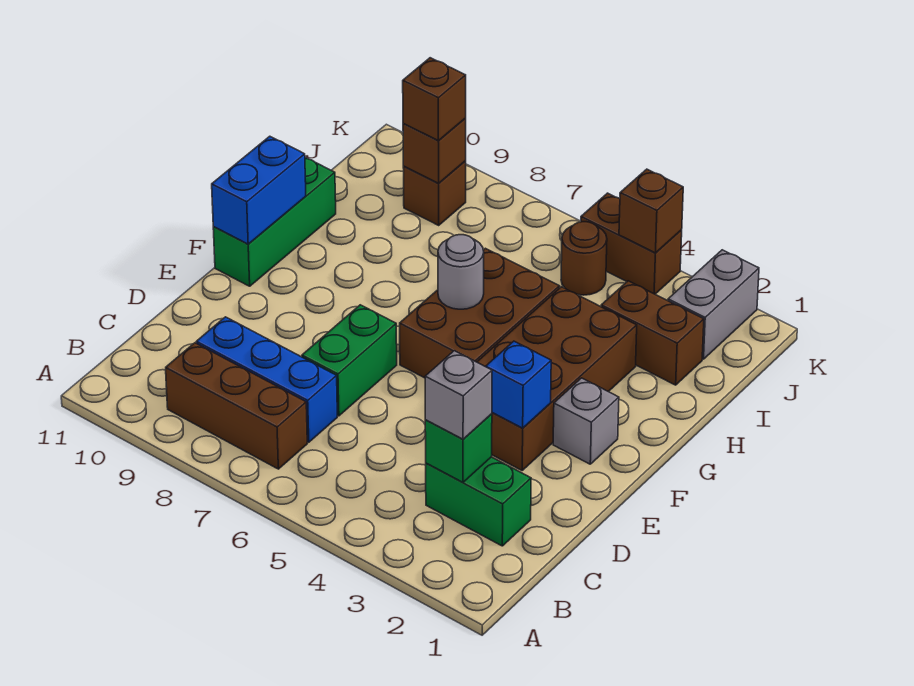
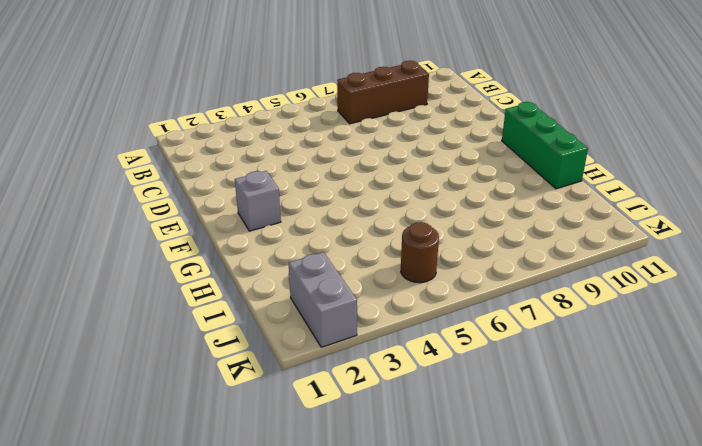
none -> green 1x2 brick [426,457,531,546]
none -> blue 1x3 brick [196,317,337,442]
none -> green 1x2 brick [302,305,397,416]

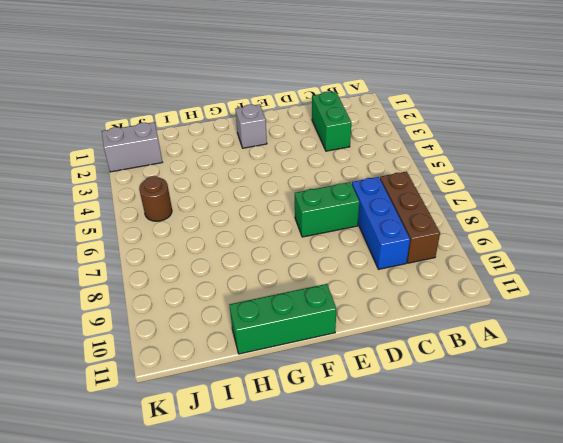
none -> brown 2x4 brick [477,287,637,470]
none -> brown 2x3 brick [400,248,560,378]
none -> brown 1x2 brick [601,281,704,385]

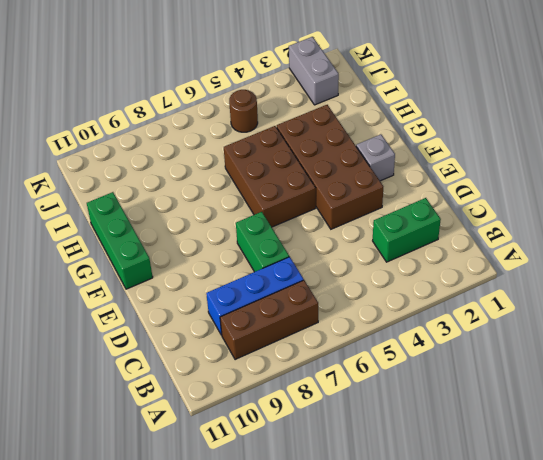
none -> brown 1x2 brick [601,281,704,385]
none -> brown 1x1 brick [403,161,466,225]
none -> brown 1x2 brick [581,193,682,294]

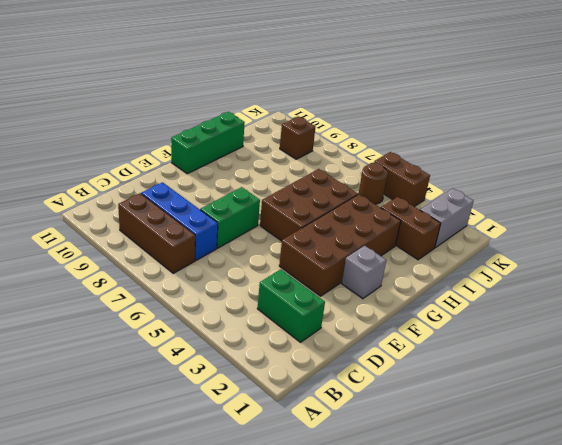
none -> green 1x1 brick [425,414,492,482]
none -> blue 1x1 brick [486,341,551,428]
none -> blue 1x2 brick [212,136,306,244]

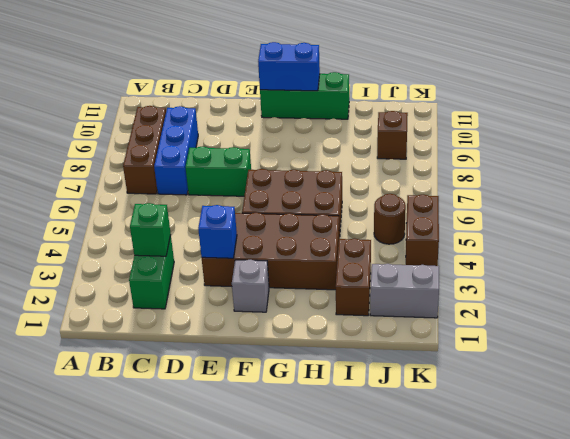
none -> grey 1x1 round brick [438,235,484,309]
none -> brown 1x1 brick [403,118,466,183]
none -> brown 1x1 brick [619,169,683,253]

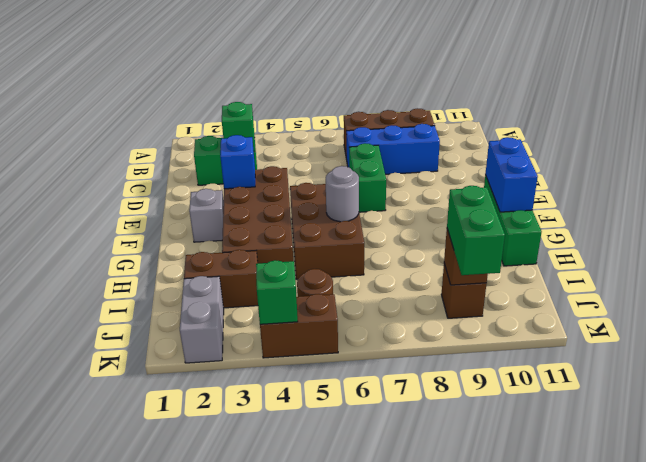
green 1x2 brick [447,186,505,275] -> brown 1x1 brick [403,58,466,140]
green 1x1 brick [256,260,298,324] -> brown 1x1 brick [619,169,683,253]
none -> grey 1x1 brick [425,351,492,439]

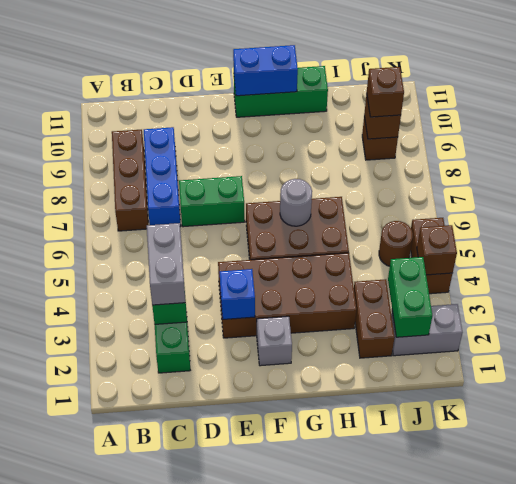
grey 1x2 brick [147,223,185,305] -> grey 1x1 brick [425,351,492,439]
green 1x2 brick [388,257,432,337] -> none

